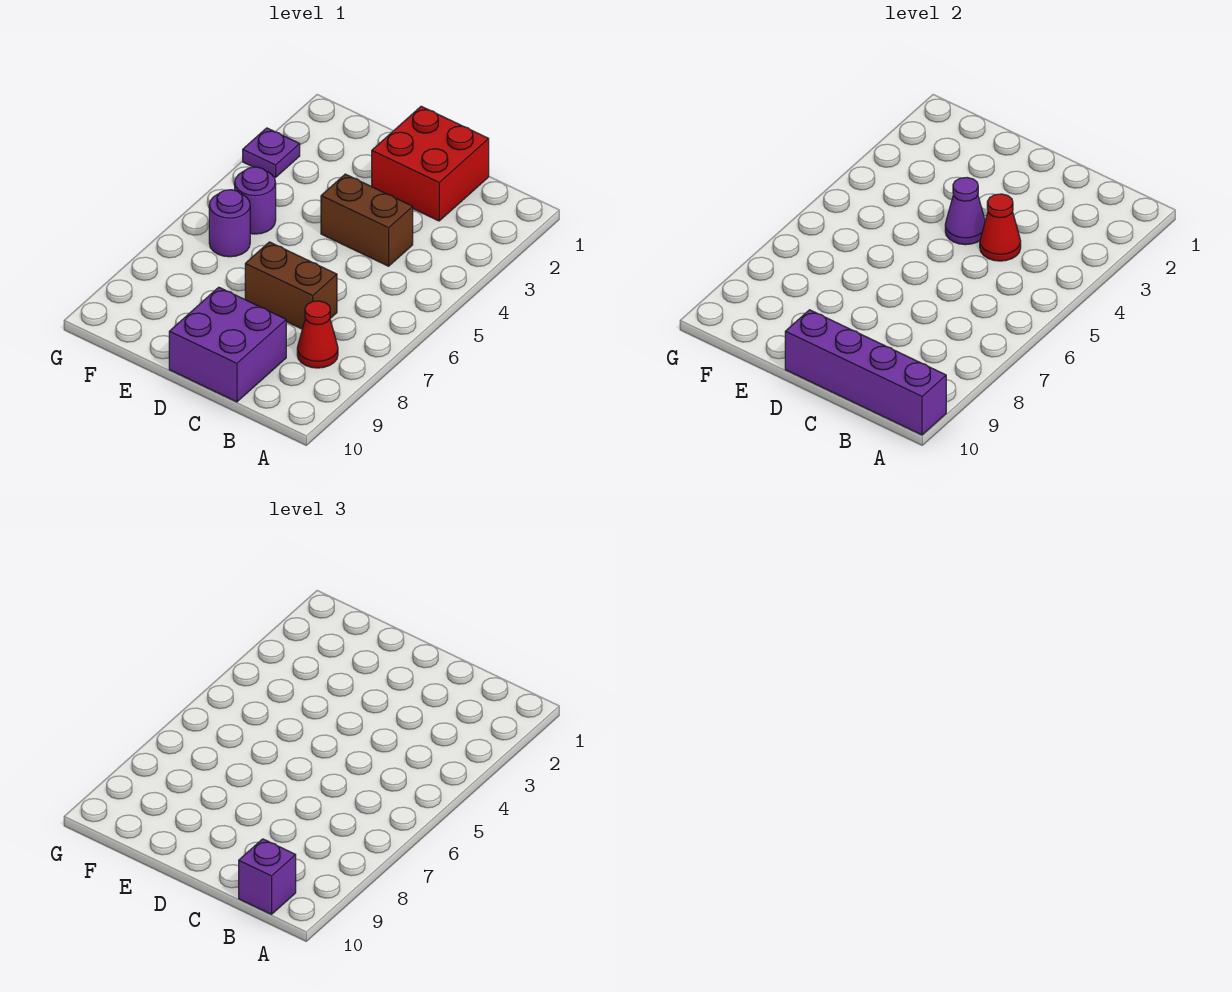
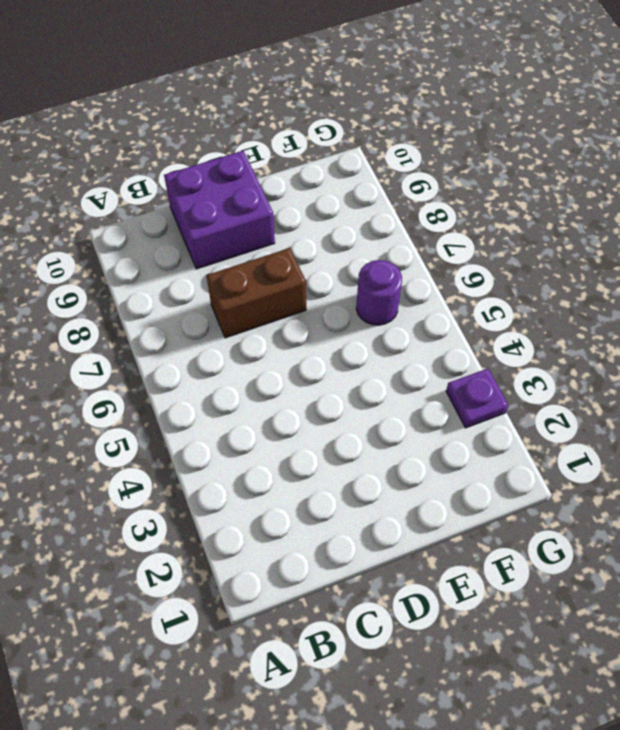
none -> red 1x1 cone [297,301,338,368]
none -> red 2x2 brick [372,106,489,221]
none -> brown 1x2 brick [321,174,413,266]

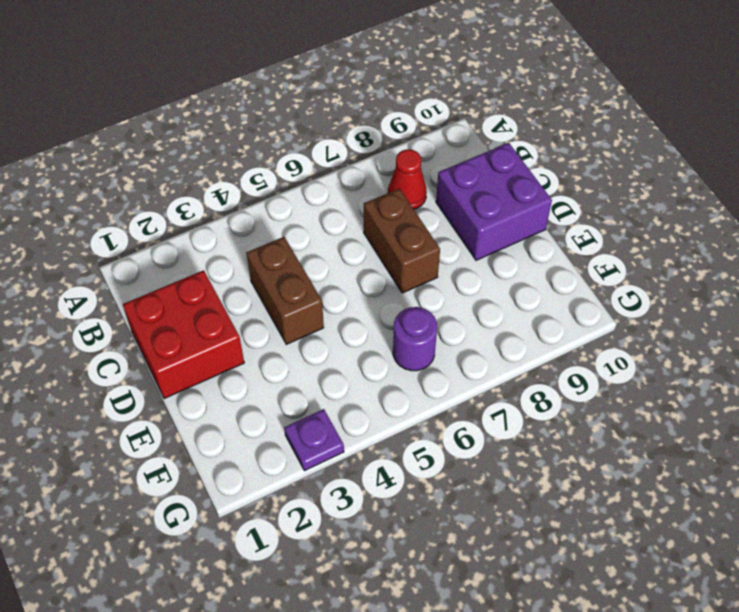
none -> purple 1x1 round brick [235,167,276,234]
none -> purple 1x4 brick [785,310,946,435]
none -> red 1x1 cone [980,194,1021,261]

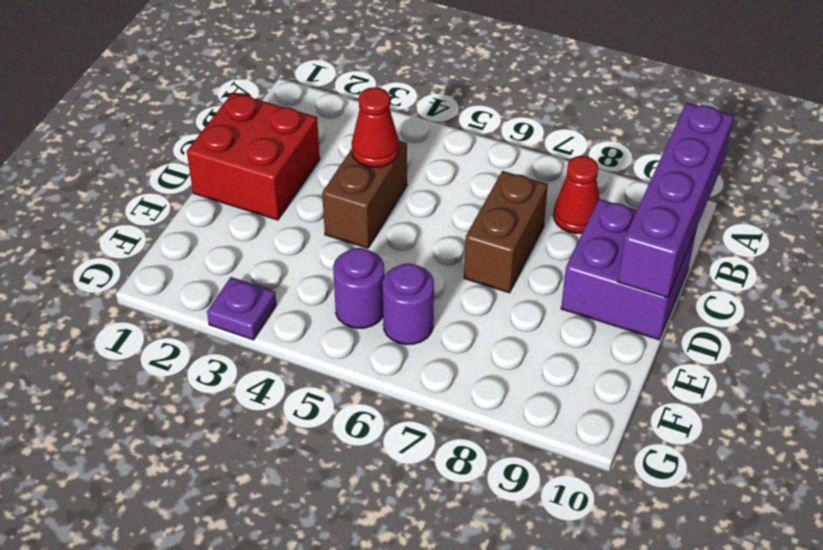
none -> purple 1x1 cone [945,178,985,245]
none -> purple 1x1 brick [239,839,296,914]

